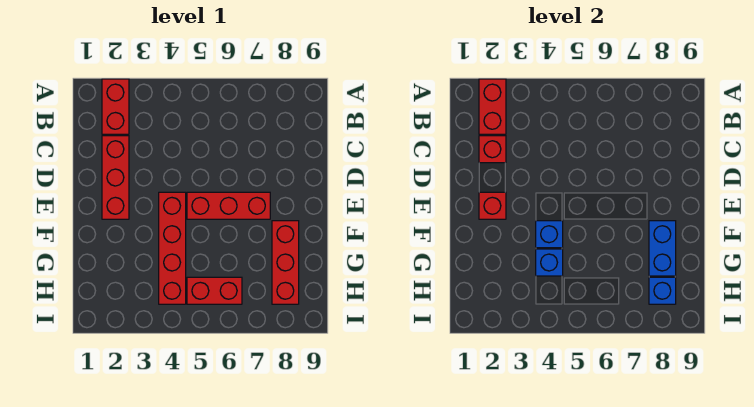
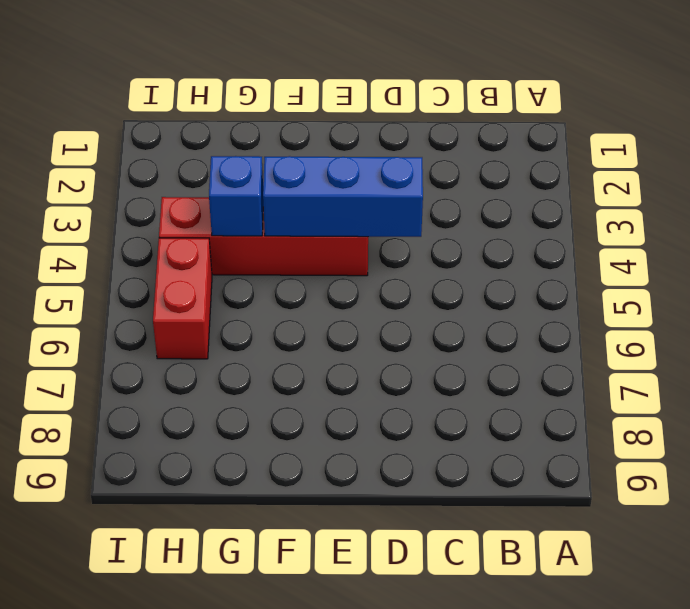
blue 1x3 brick [263,156,423,237] -> blue 1x1 brick [536,221,563,248]
none -> red 1x2 brick [102,79,129,134]
none -> red 1x3 brick [102,136,129,219]
none -> red 1x3 brick [187,192,270,219]

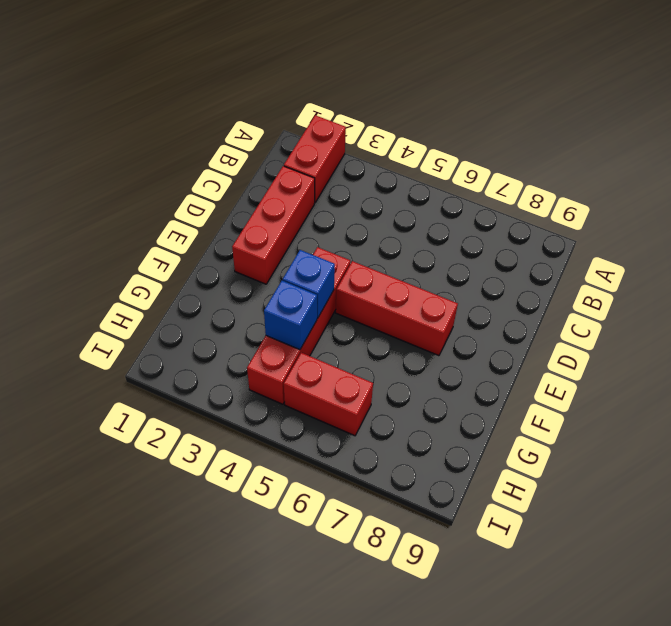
none -> red 1x3 brick [272,221,299,304]
none -> red 1x2 brick [479,79,506,134]
none -> red 1x1 brick [479,136,506,163]

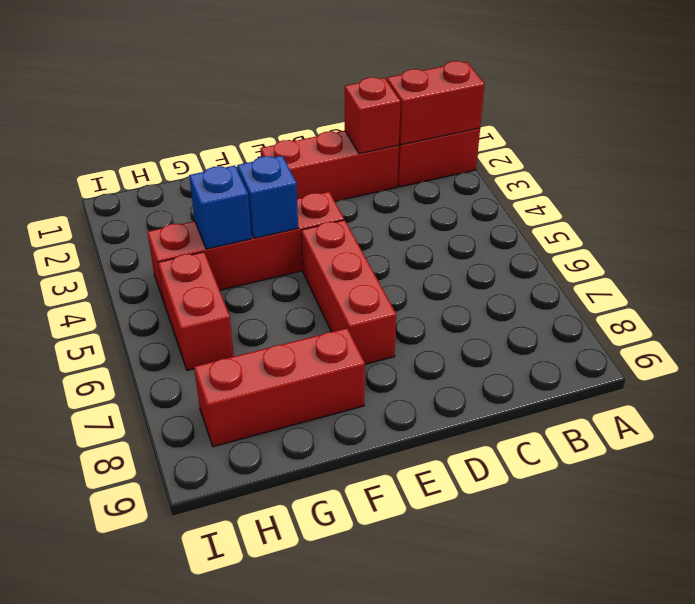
none -> red 1x1 brick [479,192,506,219]
none -> blue 1x2 brick [649,221,676,276]
none -> blue 1x1 brick [649,277,676,304]

